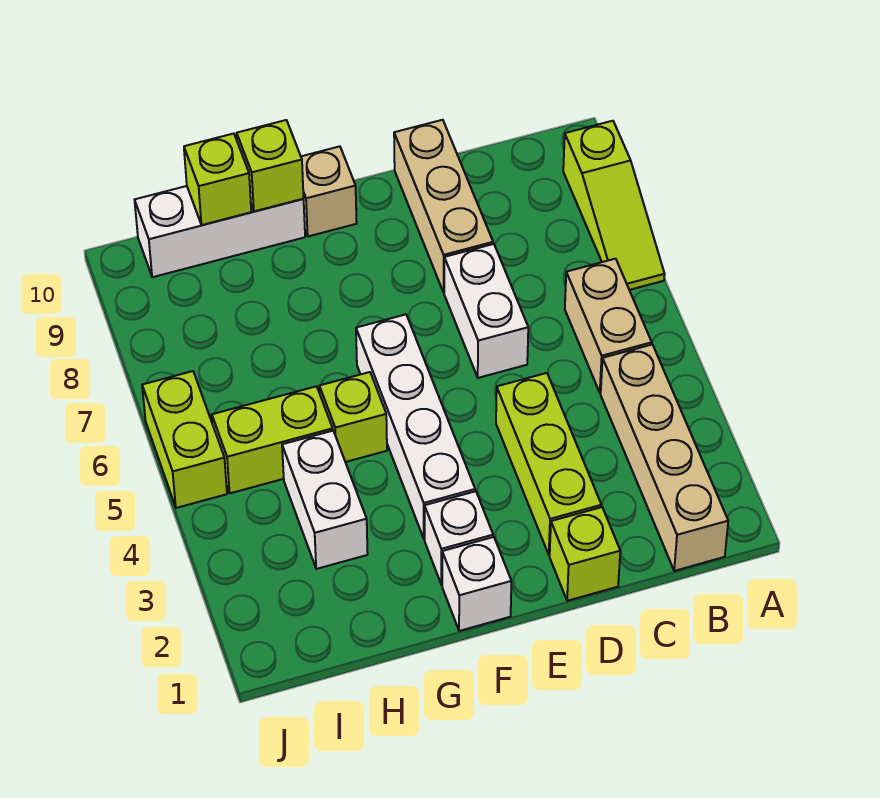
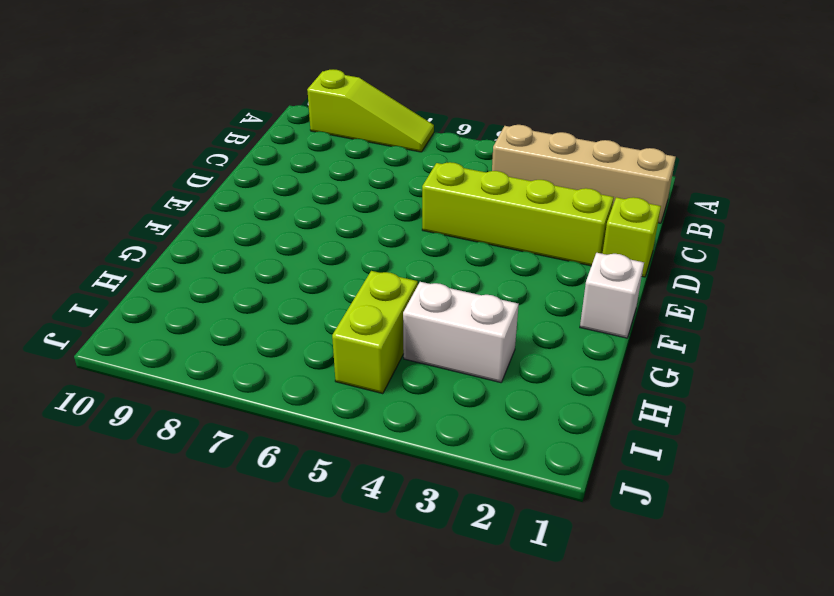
lime 1x4 brick [422,162,614,266] -> lime 1x3 brick [496,373,601,555]
none -> tan 1x2 brick [565,259,652,393]
none -> white 1x2 brick [444,244,528,378]
none -> tan 1x3 brick [394,120,493,292]

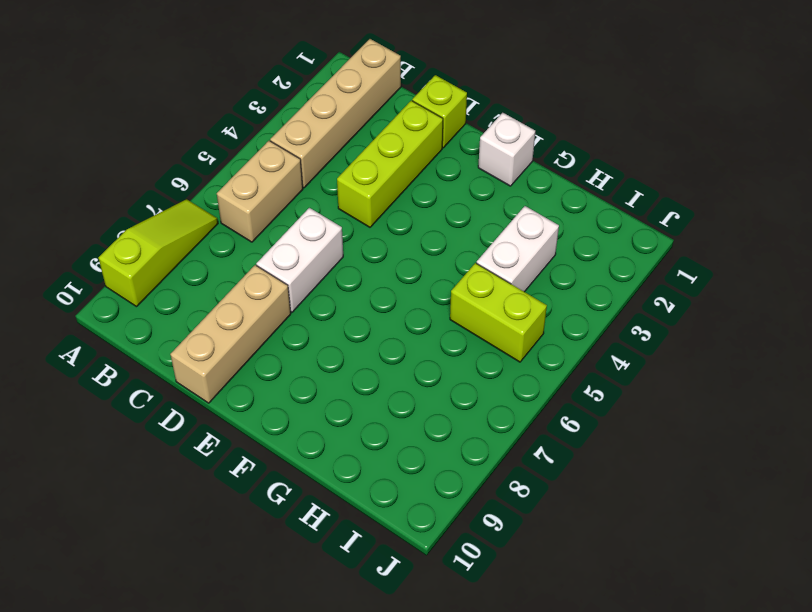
none -> white 1x1 brick [425,491,493,585]
none -> white 1x4 brick [356,314,475,539]
none -> tan 1x1 brick [301,146,357,236]

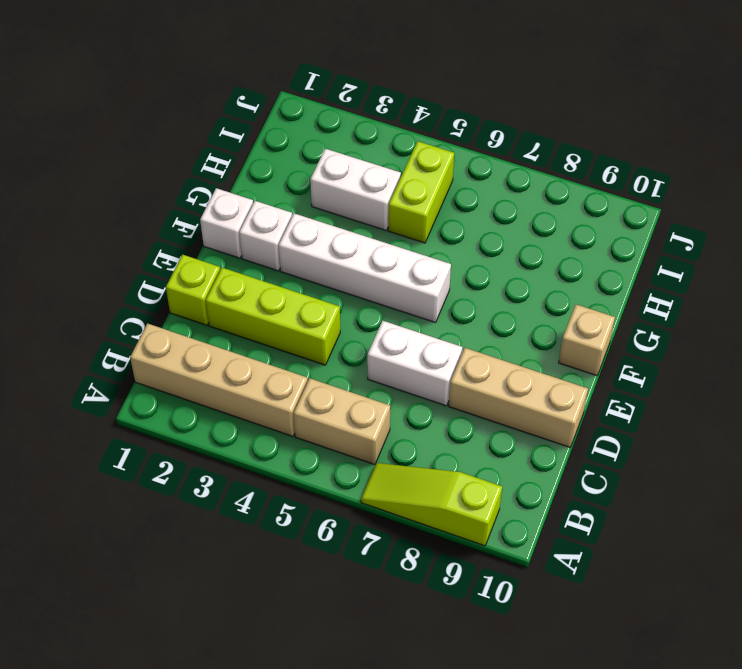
none -> lime 1x1 brick [319,372,387,462]
none -> white 1x3 brick [135,186,305,277]
none -> lime 1x2 brick [142,371,227,508]

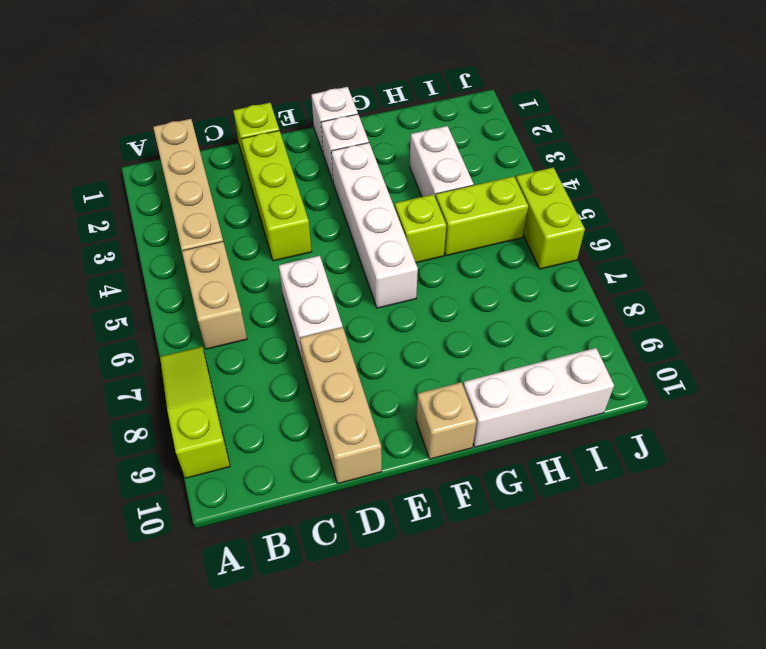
none -> lime 1x1 brick [237,120,304,212]
none -> lime 1x1 brick [184,134,251,225]

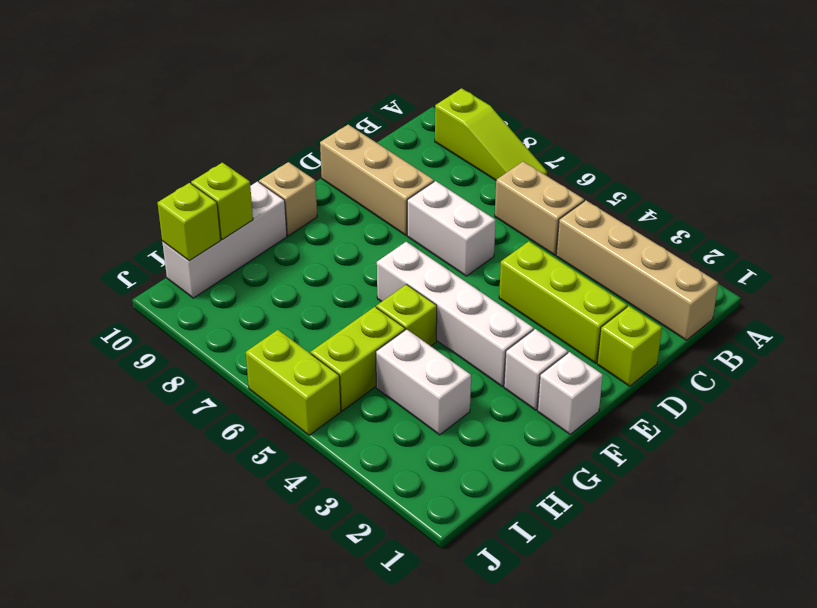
lime 1x1 brick [158,183,221,261] -> lime 1x1 brick moved to [237,120,304,212]

